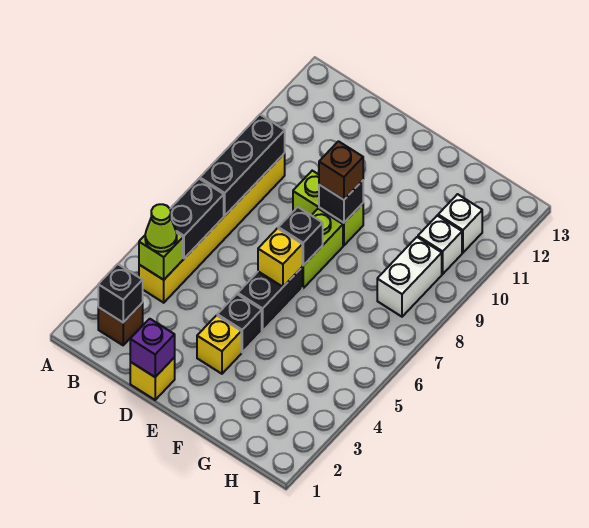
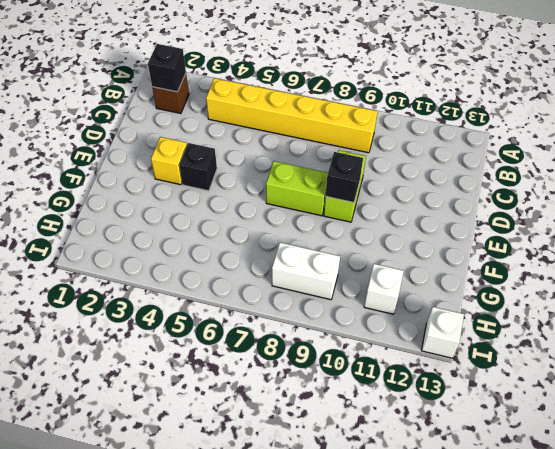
white 1x1 brick [421,307,464,358] -> white 1x1 brick moved to [418,216,462,274]
none -> yellow 1x1 brick [130,357,175,400]
none -> black 1x2 brick [238,268,302,331]
none -> lime 1x1 brick [139,233,183,280]

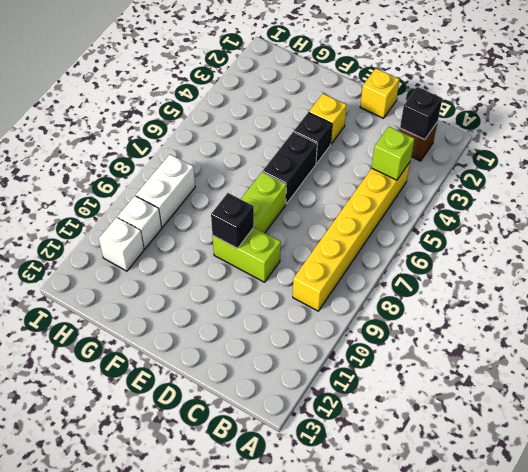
none -> black 1x2 brick [170,179,224,258]
none -> black 1x3 brick [200,115,285,216]
none -> purple 1x1 brick [130,319,175,377]

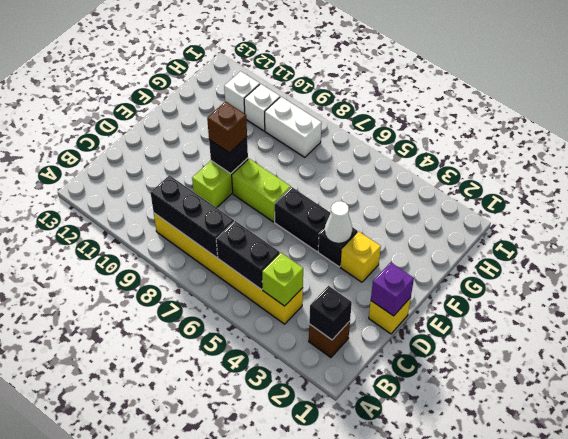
white 1x1 cone [325,201,352,243] -> none
none -> yellow 1x1 brick [258,228,302,287]
none -> black 1x1 brick [278,207,323,265]
none -> lime 1x1 cone [145,204,177,252]

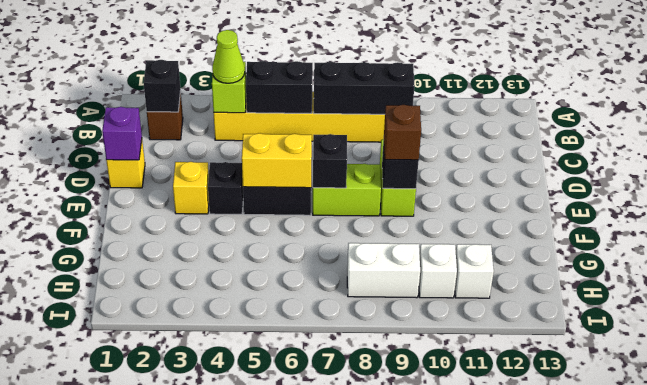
yellow 1x2 brick [242,133,312,188] -> yellow 1x1 brick [258,228,302,287]

